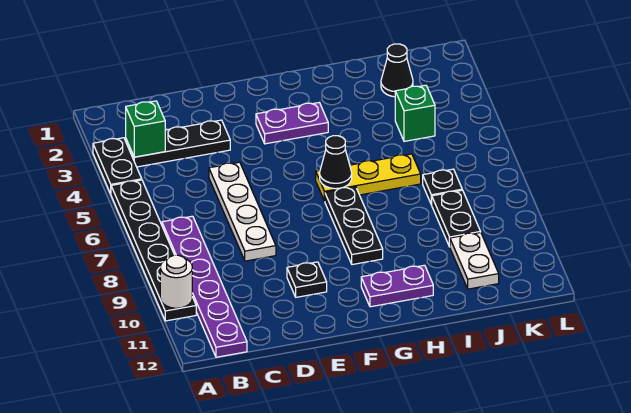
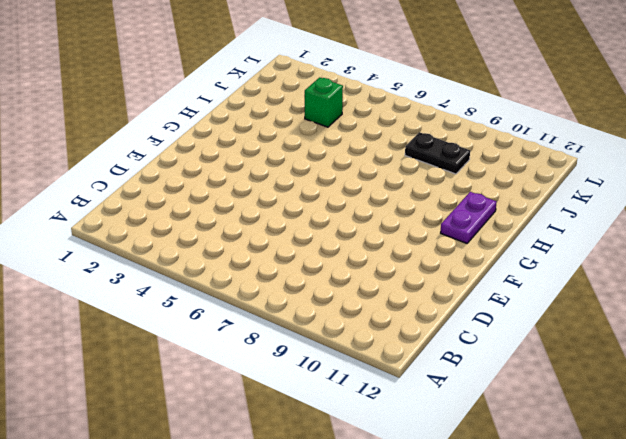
none -> black 1x2 plate [93,138,142,194]
none -> black 1x6 plate [111,180,196,321]
none -> black 1x3 plate [126,120,230,167]

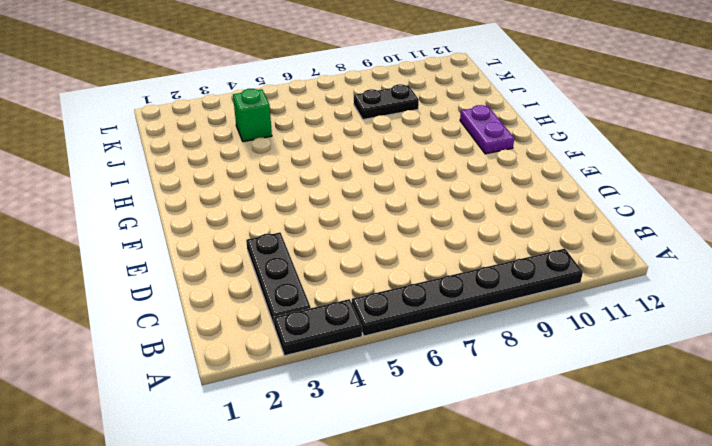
none -> purple 1x6 plate [162,216,247,357]
none -> white 1x4 plate [209,162,276,261]
none -> black 1x1 plate [287,262,327,297]

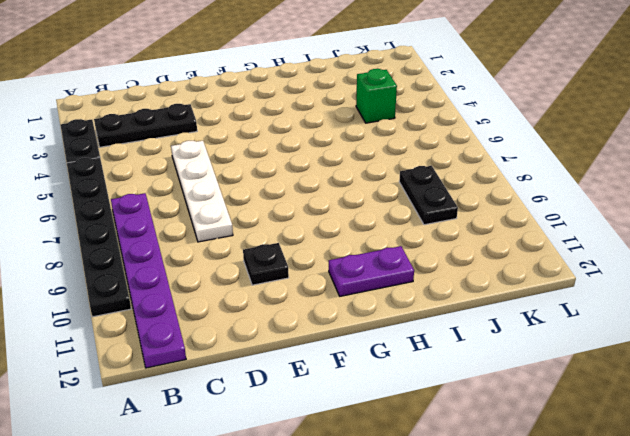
none -> purple 1x2 plate [256,103,328,144]
none -> yellow 1x3 plate [316,154,421,201]
none -> black 1x3 plate [325,187,383,265]

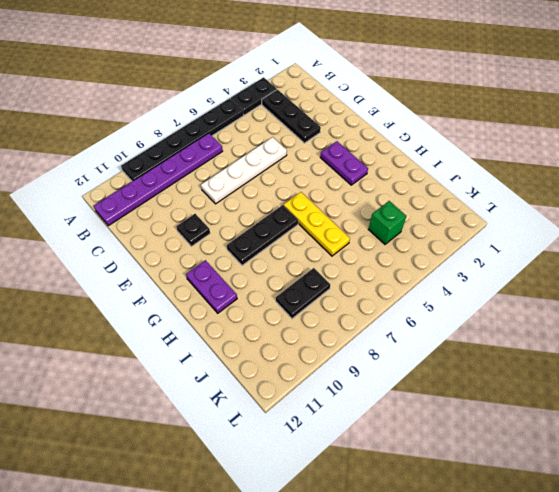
none -> black 1x1 cone [381,44,413,97]
none -> black 1x1 plate [423,169,462,204]
none -> white 1x2 plate [450,233,499,289]

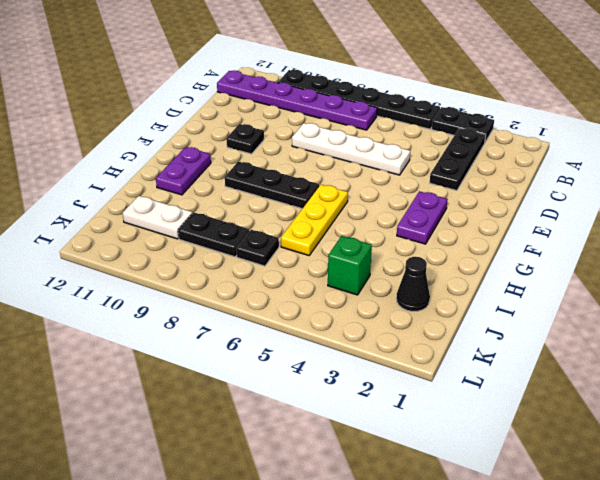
none -> white 1x1 round brick [160,255,192,308]
none -> green 1x1 brick [126,101,165,157]
none -> black 1x1 cone [320,136,352,189]

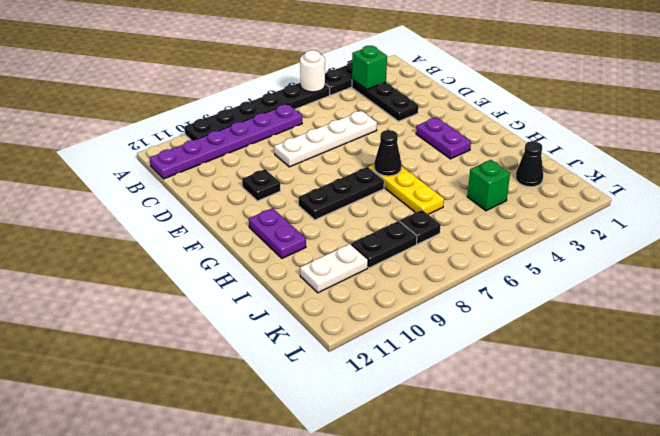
white 1x1 round brick [300,50,325,92] -> white 1x1 round brick moved to [160,255,192,308]

